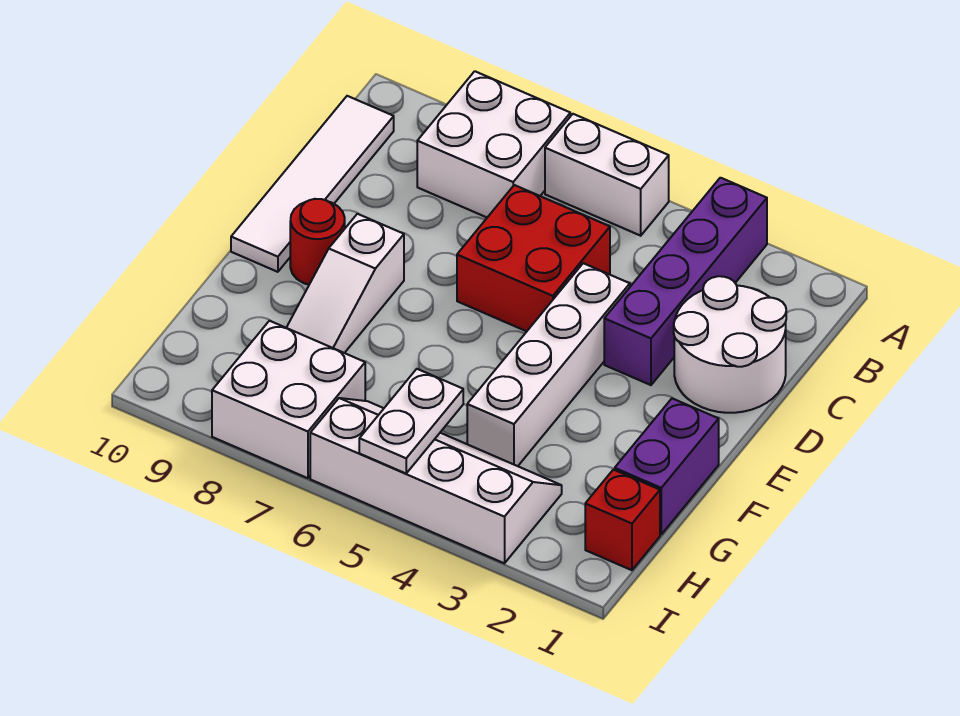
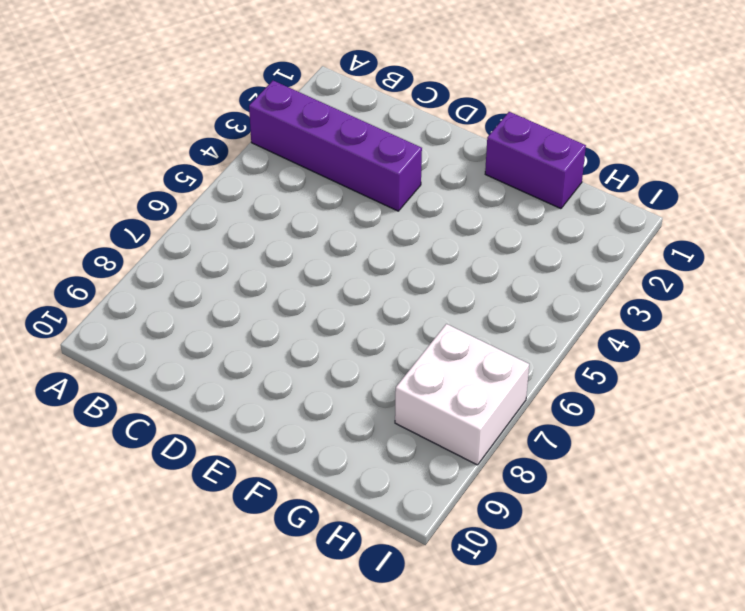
none -> white 1x2 brick [545,114,669,236]
none -> white 2x2 brick [417,71,570,217]
none -> white 1x4 tile [231,96,394,272]

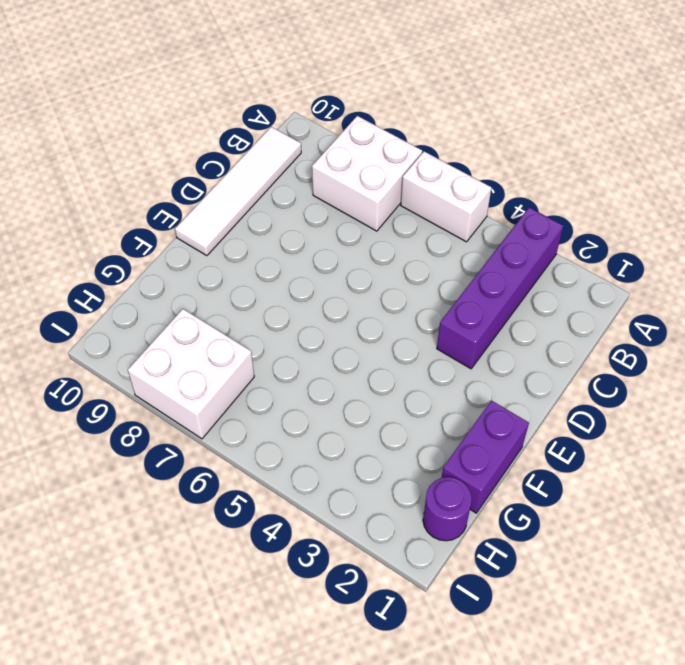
purple 1x1 round brick [423,477,472,541] -> red 1x1 brick [585,470,660,570]
none -> white 2x2 round brick [674,276,786,413]
none -> red 2x2 brick [457,185,610,331]
none -> white 1x4 brick [467,263,630,466]

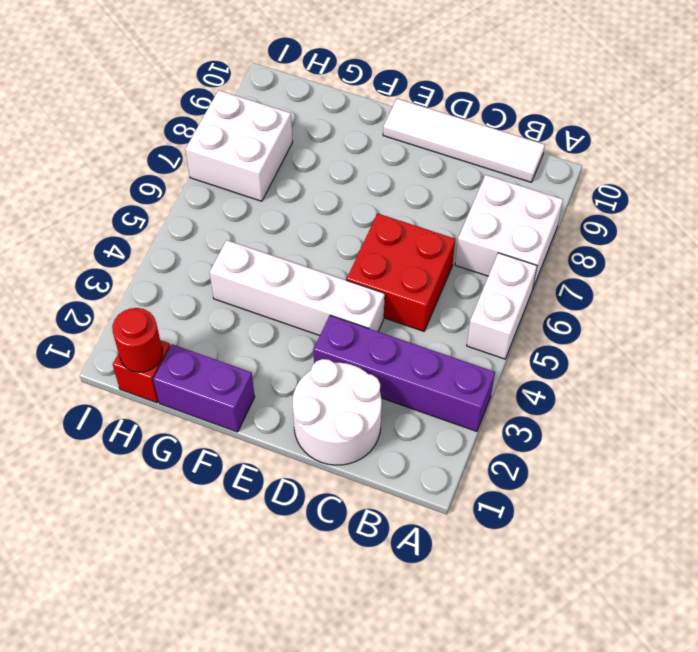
red 1x1 round brick [112,308,162,372] -> red 1x1 round brick moved to [290,199,345,285]
none -> white 1x3 slope [286,214,404,353]
none -> white 2x4 slope [310,398,562,563]
none -> white 1x2 plate [359,369,463,473]

